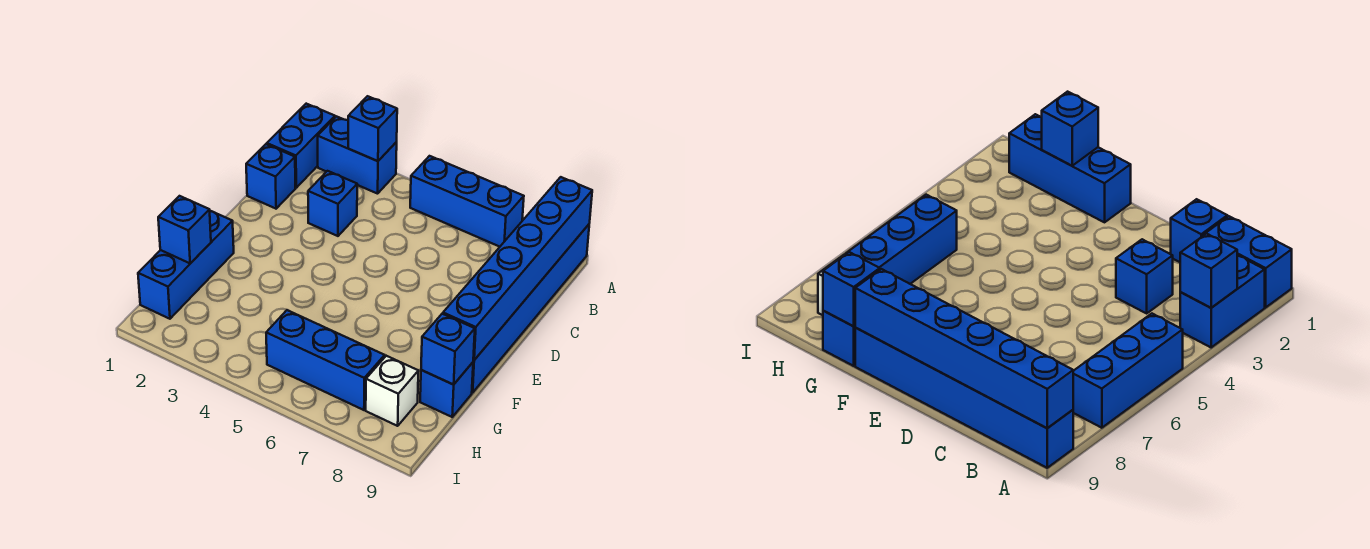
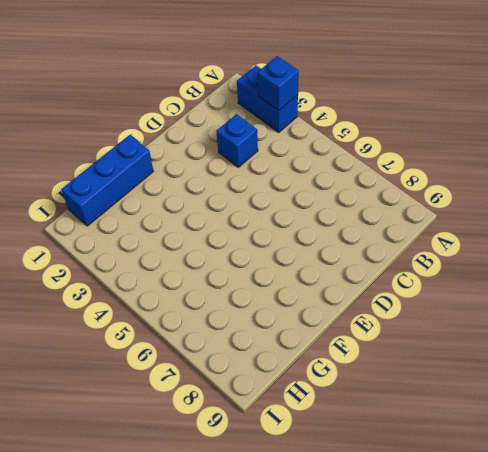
none -> blue 1x2 brick [267,104,335,188]
none -> blue 1x3 brick [410,156,524,247]
none -> blue 1x6 brick [472,225,589,393]

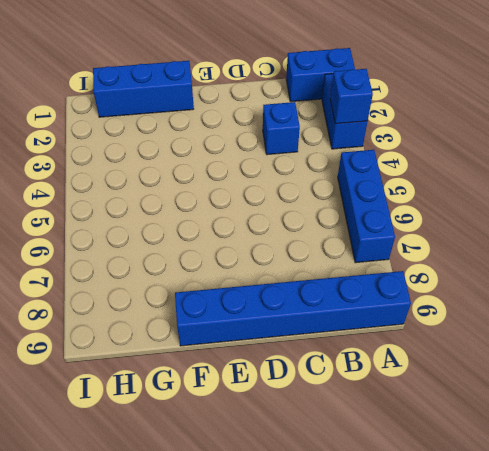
none -> blue 1x1 brick [246,144,296,209]
none -> blue 1x1 brick [420,362,473,417]
none -> blue 1x3 brick [266,310,385,410]

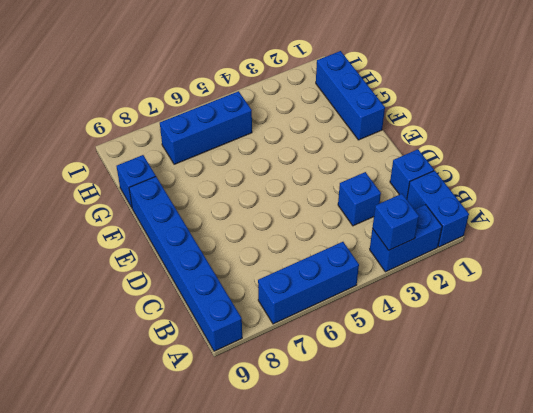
none -> white 1x1 brick [366,356,418,426]
none -> blue 1x6 brick [443,177,592,360]
none -> blue 1x1 brick [158,196,211,263]

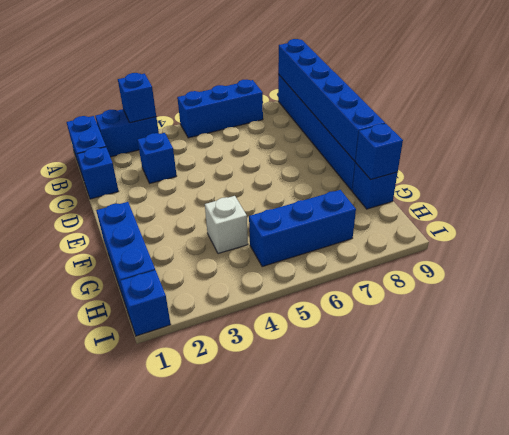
white 1x1 brick [205,196,248,254] -> white 1x1 brick moved to [366,356,418,426]
blue 1x1 brick [120,270,171,336] -> blue 1x1 brick moved to [158,196,211,263]

